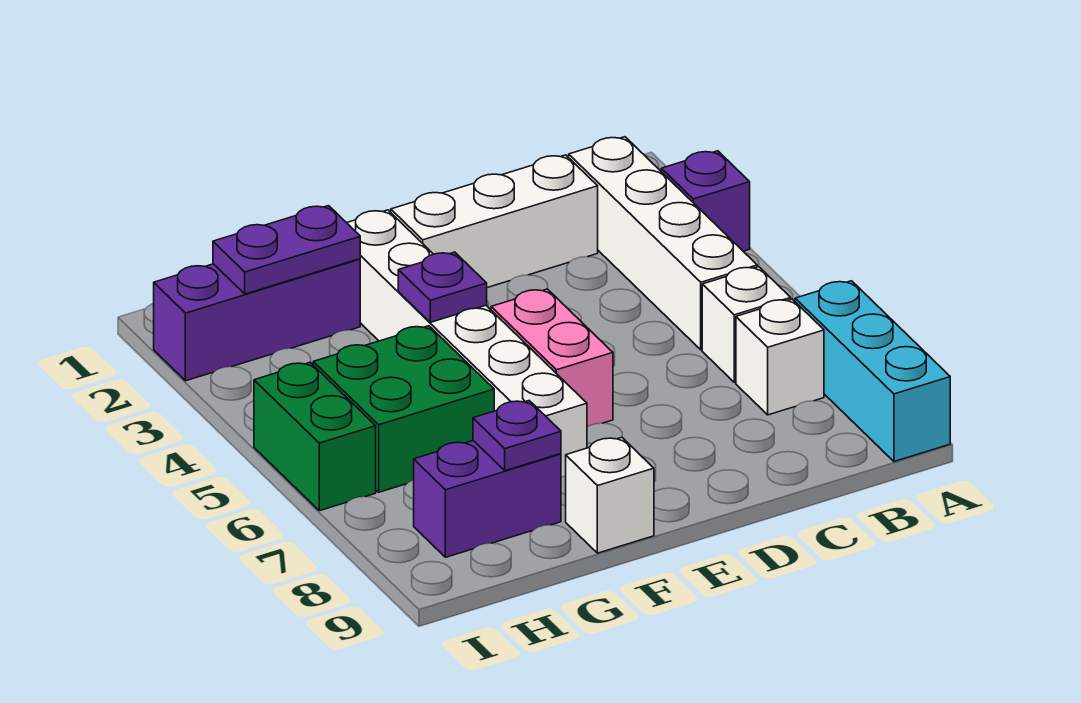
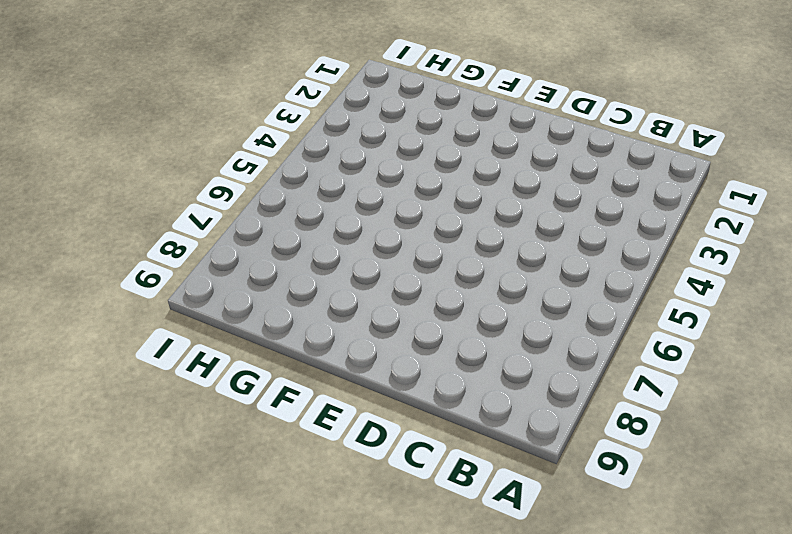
none -> purple 1x1 brick [661,151,750,251]
none -> cyan 1x3 brick [795,281,950,462]
none -> white 1x4 brick [569,137,757,350]

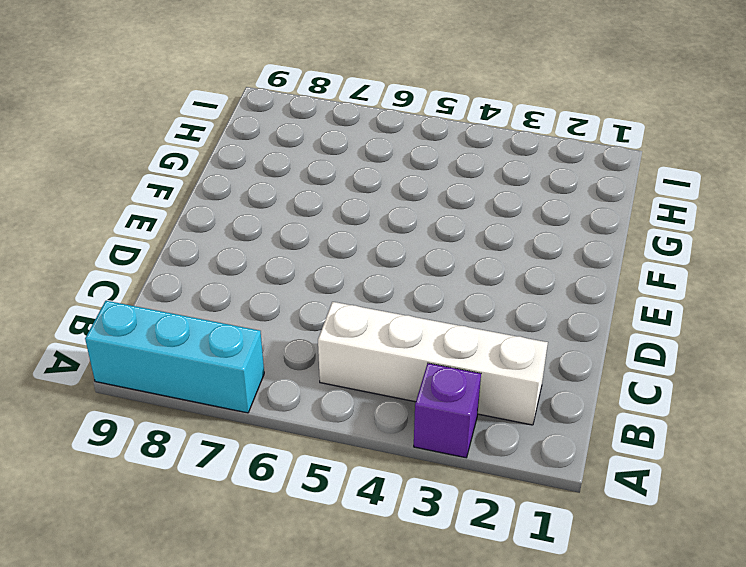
none -> white 1x1 brick [702,267,791,382]
none -> white 1x1 brick [736,299,824,415]
none -> white 1x3 brick [391,155,598,288]

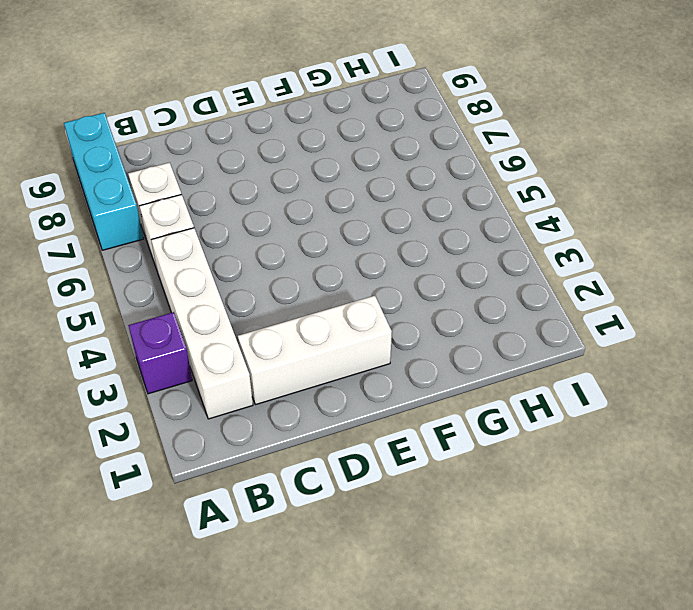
none -> pink 1x2 brick [491,289,613,427]
none -> white 1x6 brick [347,210,587,478]
none -> white 1x1 brick [566,437,654,553]

